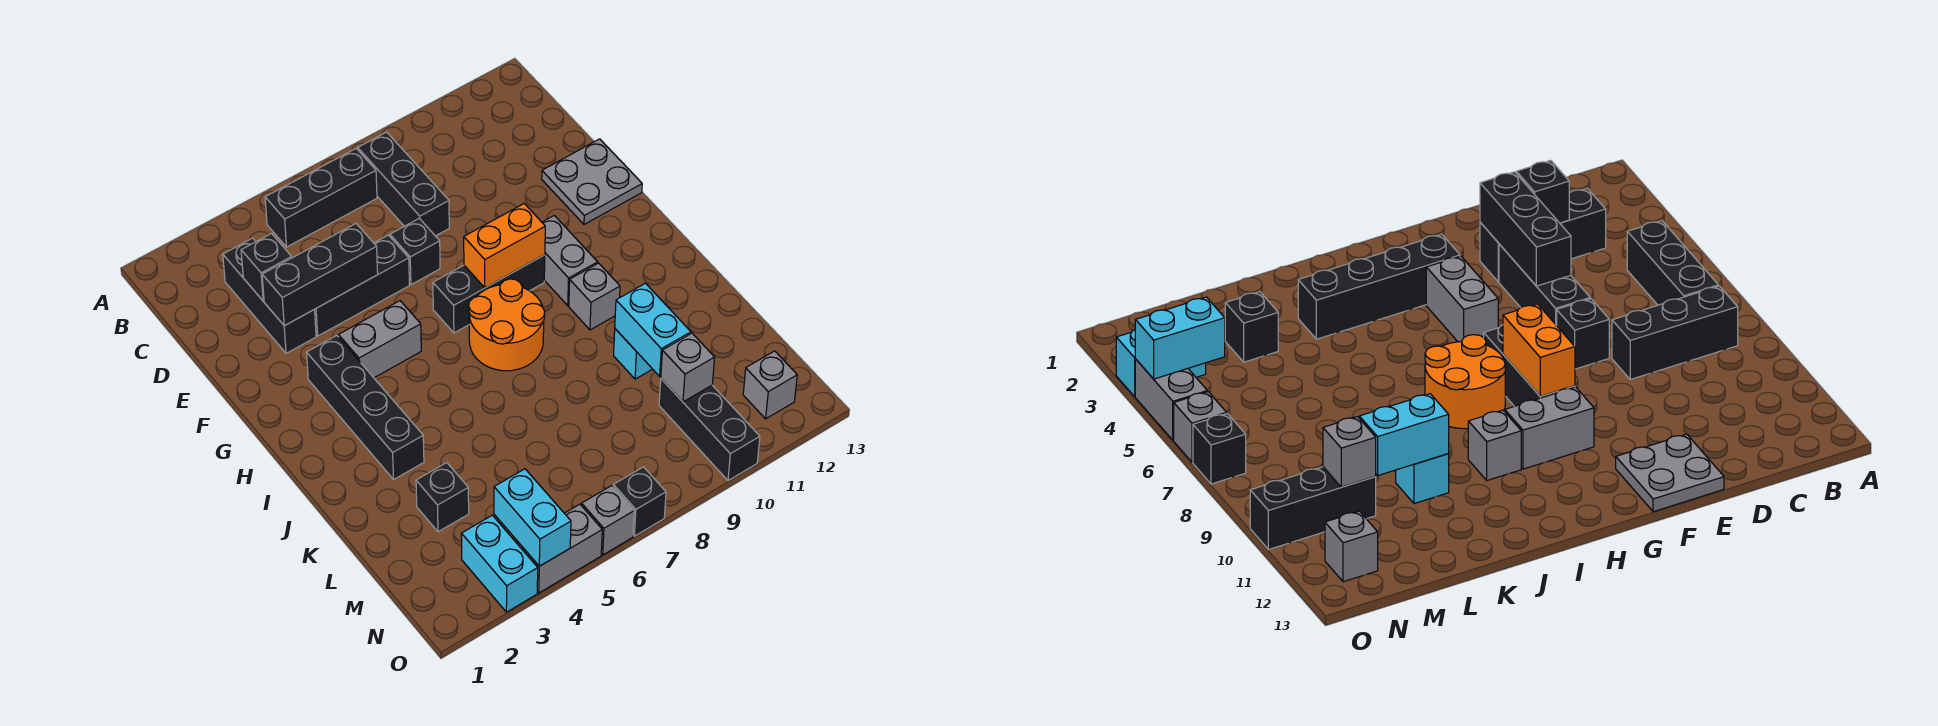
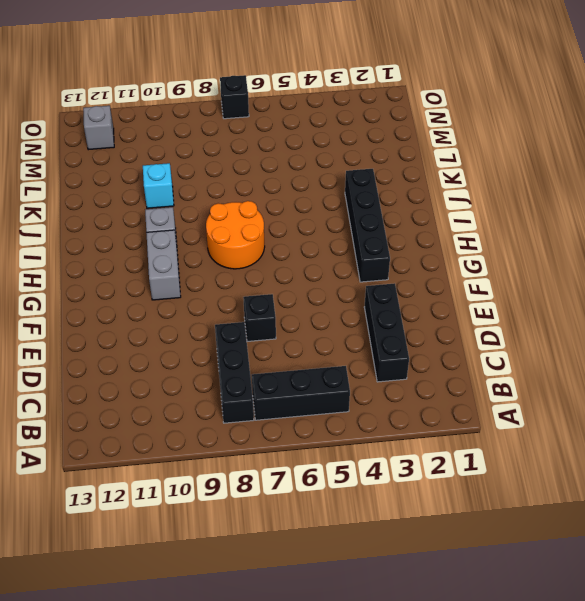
none -> black 1x3 brick [314,235,409,336]
none -> grey 2x2 plate [542,139,642,224]
none -> grey 1x2 brick [339,301,421,378]

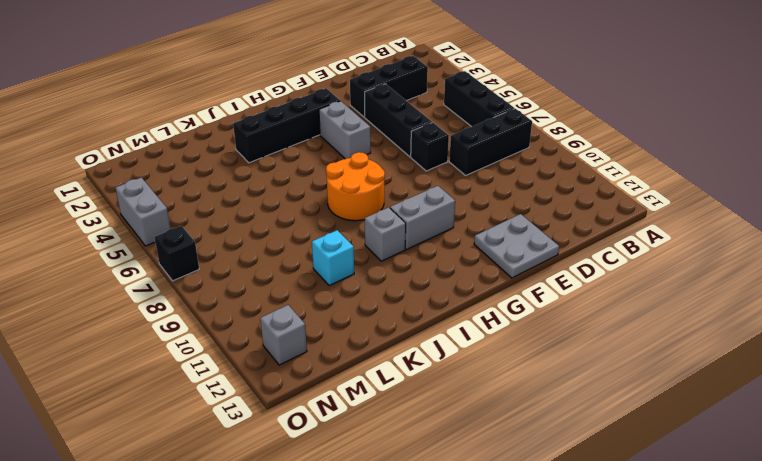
none -> black 1x3 brick [433,255,545,333]
none -> black 1x1 brick [416,463,469,532]
none -> black 1x3 brick [659,379,760,481]

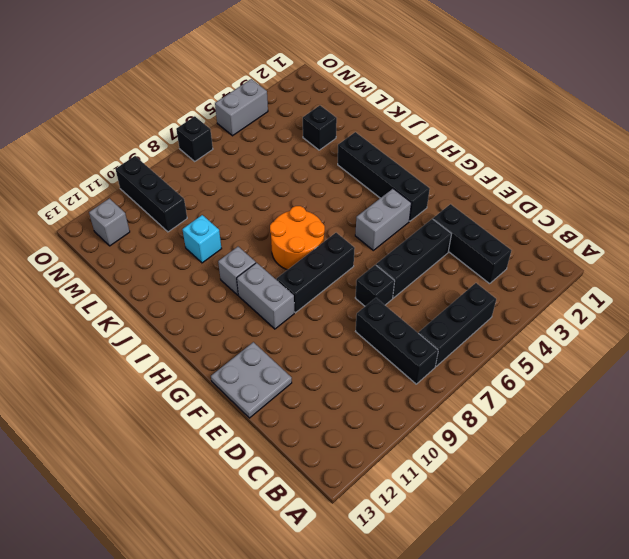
none -> cyan 1x2 brick [461,515,538,612]
none -> grey 1x1 brick [581,486,634,555]
none -> black 1x1 brick [241,234,292,301]

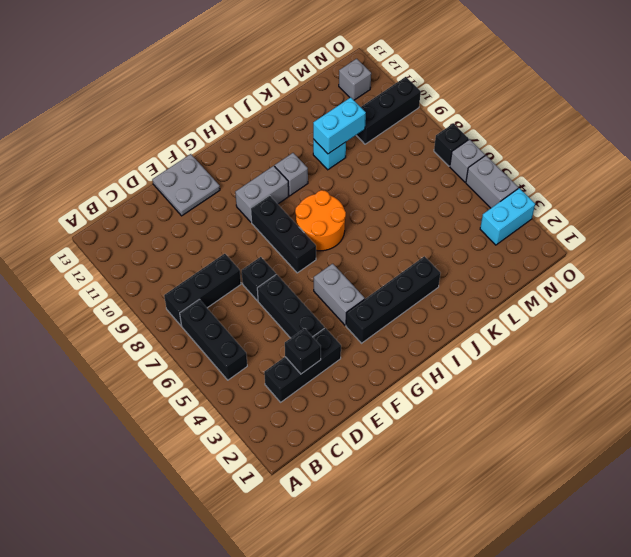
none -> black 1x1 brick [416,463,469,532]
none -> black 1x3 brick [262,224,378,326]
none -> orange 1x2 brick [464,204,545,288]

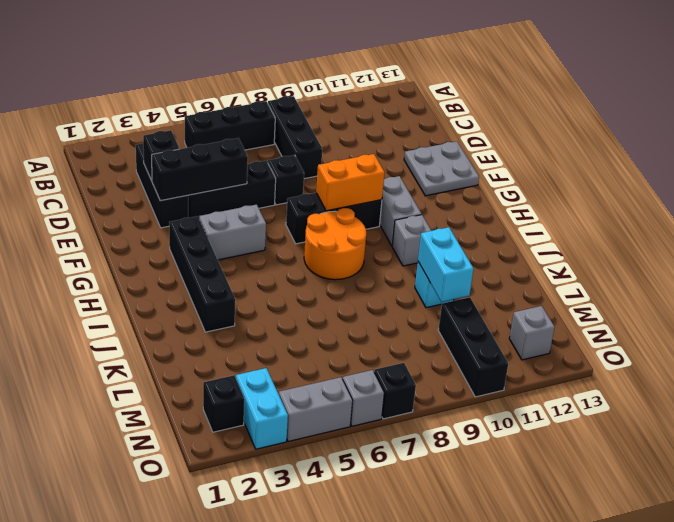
black 1x1 brick [203,375,244,432] -> black 1x1 brick moved to [416,463,469,532]
none -> grey 1x1 brick [661,333,715,402]
none -> cyan 1x2 brick [494,469,571,566]

